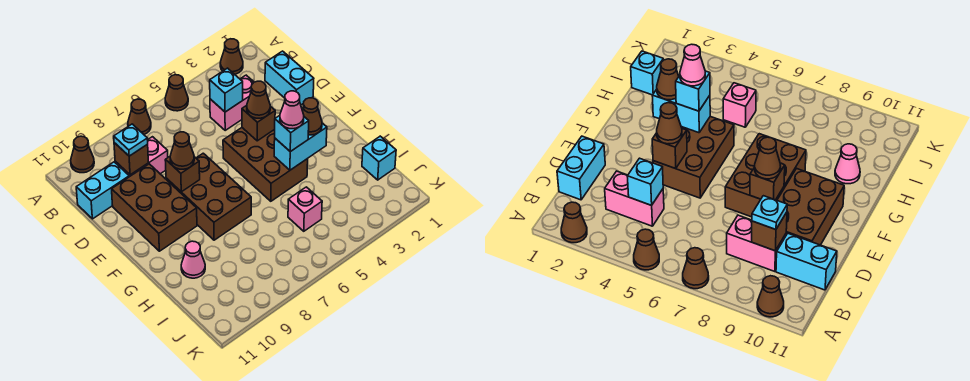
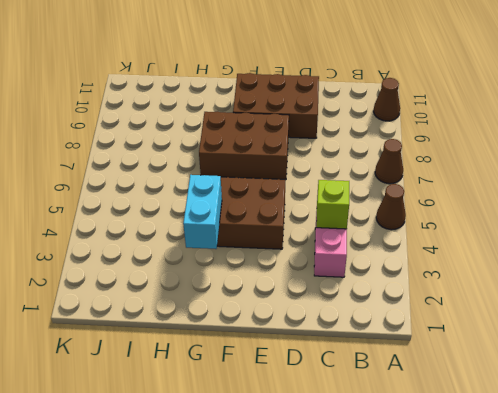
lime 1x1 brick [316,180,349,229] -> cyan 1x1 brick [210,68,243,112]
none -> brown 1x1 cone [220,39,243,74]
none -> cyan 1x2 brick [265,51,314,105]
none -> pink 1x2 brick [115,137,168,177]

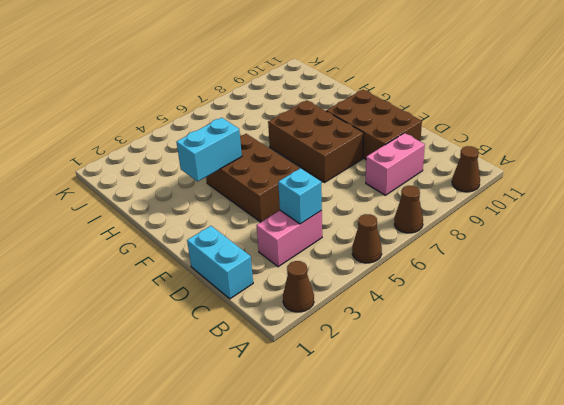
none -> cyan 1x2 brick [76,162,129,219]
none -> pink 1x1 cone [181,241,205,278]
none -> cyan 1x1 brick [362,136,396,180]

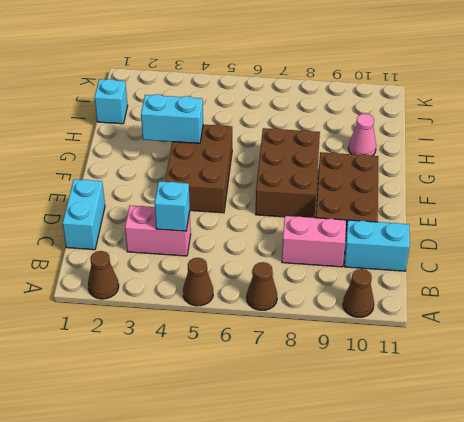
none -> pink 1x1 brick [288,187,322,231]
none -> brown 1x1 brick [114,143,148,175]
none -> brown 1x1 brick [242,105,275,141]

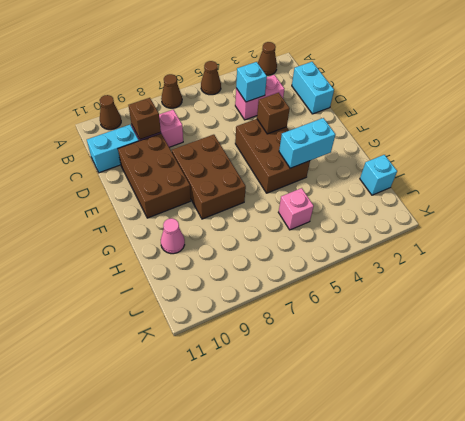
none -> brown 1x1 brick [165,157,200,192]
none -> cyan 1x1 plate [114,124,148,156]
none -> brown 1x1 cone [247,81,270,118]

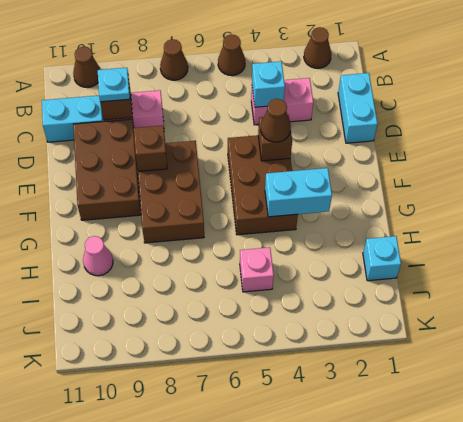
none -> brown 1x1 cone [170,132,194,169]
none -> brown 1x1 cone [302,98,322,135]
none -> cyan 1x1 brick [275,116,309,152]

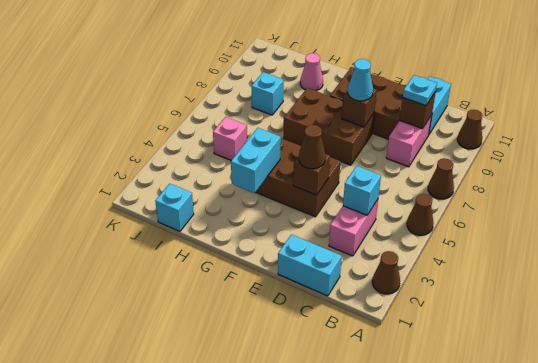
cyan 1x1 cone [348,59,373,101] -> brown 1x1 cone [170,132,194,169]
cyan 1x1 brick [251,72,284,115] -> cyan 1x1 brick moved to [275,116,309,152]
none -> brown 1x1 cone [302,98,322,135]
none -> pink 1x1 cone [280,91,304,129]

